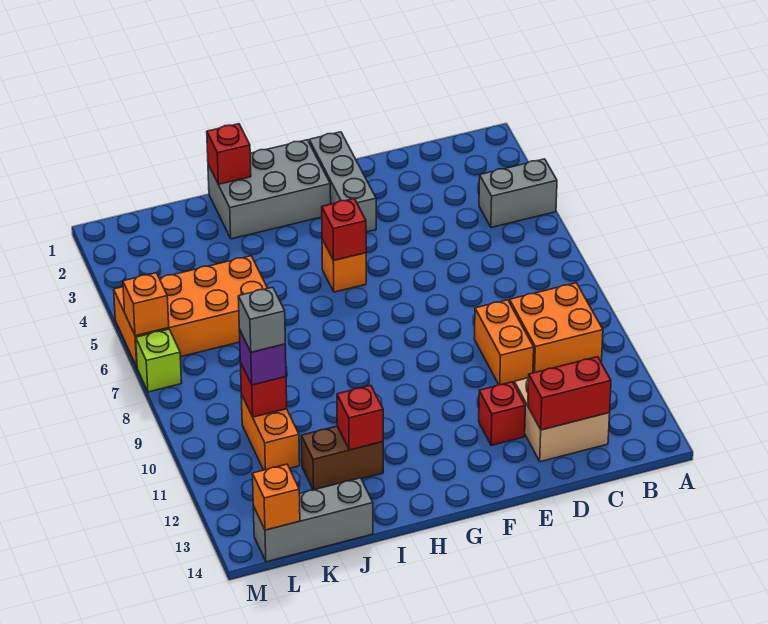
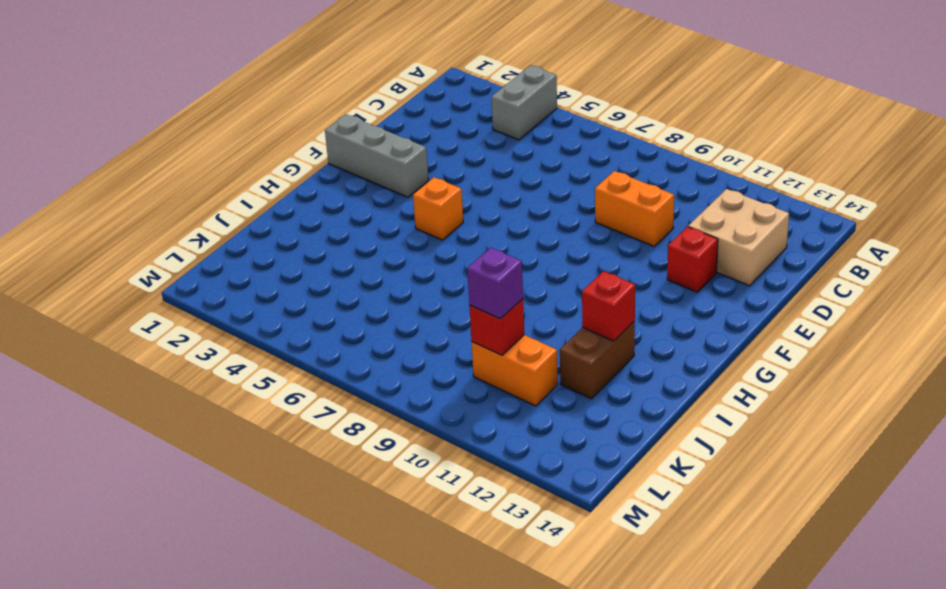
none -> orange 2x2 brick [510,283,603,373]
none -> grey 2x3 brick [208,140,331,239]
none -> orange 2x4 brick [114,256,267,367]

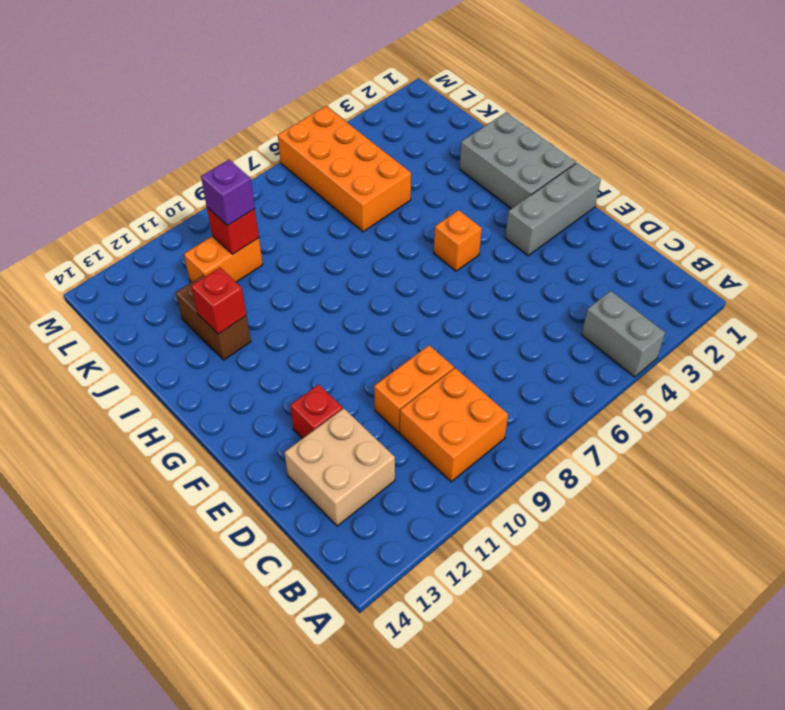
none -> grey 1x3 brick [253,478,373,562]
none -> lime 1x1 brick [136,329,181,392]
none -> red 1x2 brick [528,357,611,430]

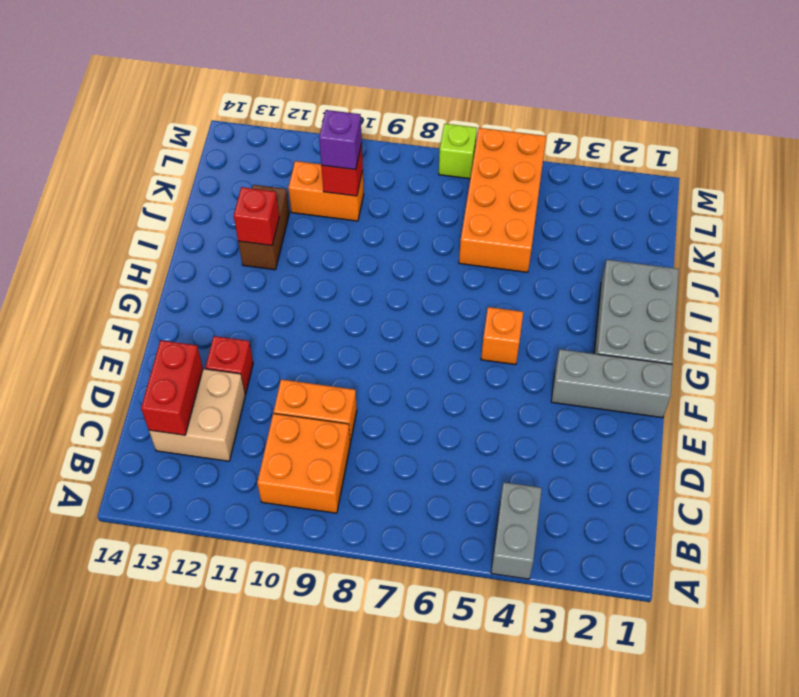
none -> grey 1x3 brick [253,478,373,562]
none -> red 1x1 brick [322,199,366,261]
none -> red 1x1 brick [207,124,251,184]

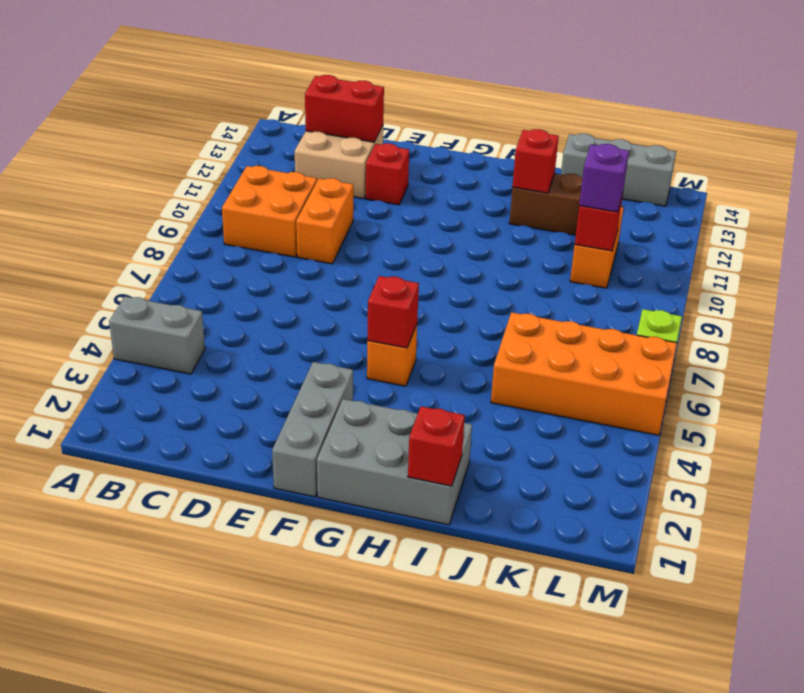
none -> orange 1x1 brick [252,464,300,530]
none -> orange 1x1 brick [123,273,169,336]
none -> grey 1x1 brick [238,287,285,352]

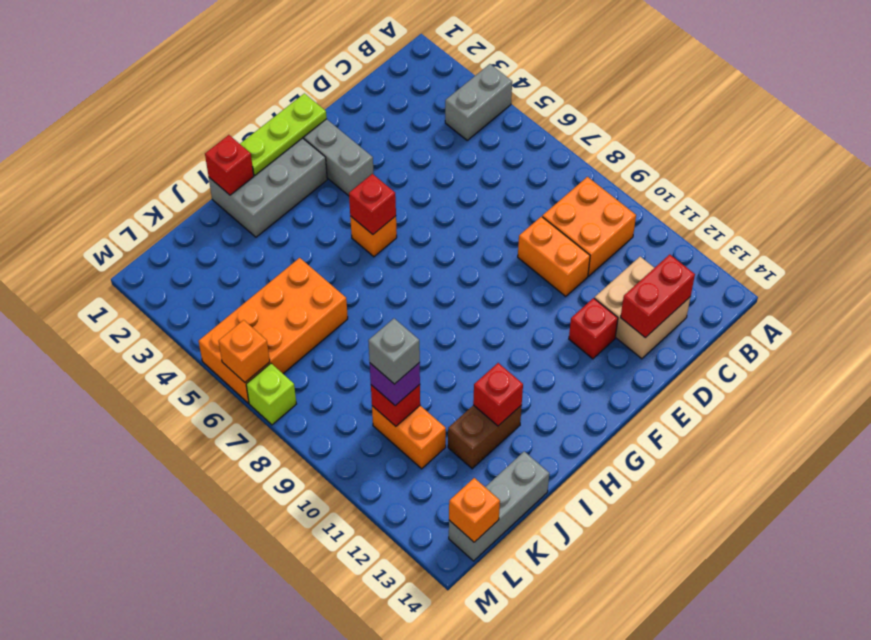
lime 1x3 plate [240,93,327,175] -> none

